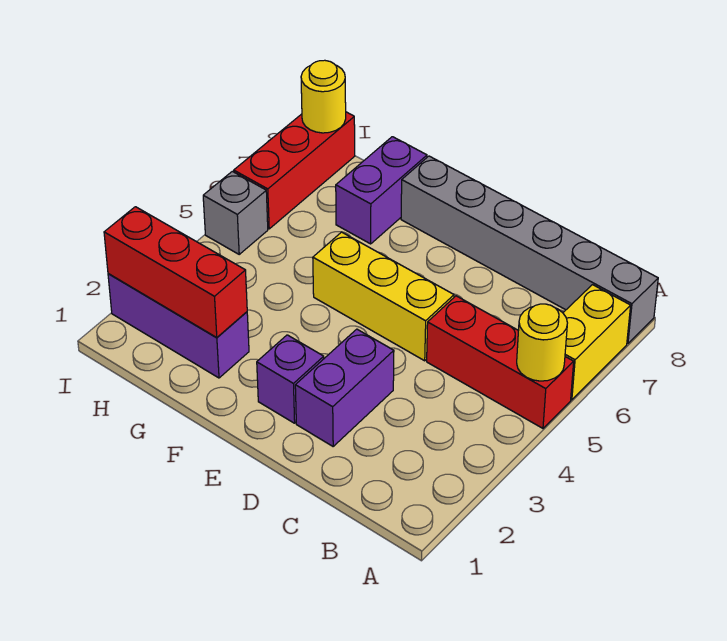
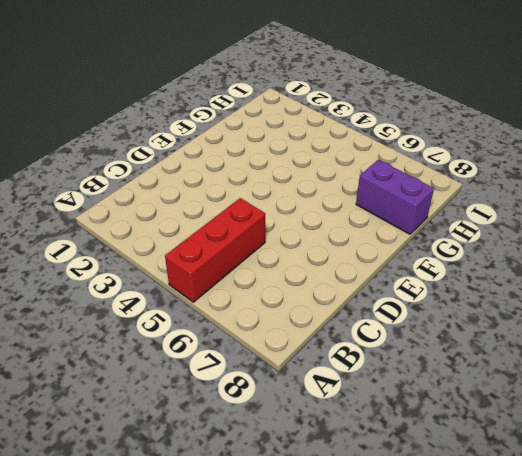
none -> yellow 1x2 brick [563,285,631,400]
none -> grey 1x6 brick [401,156,658,344]
none -> purple 1x2 brick [295,329,394,446]

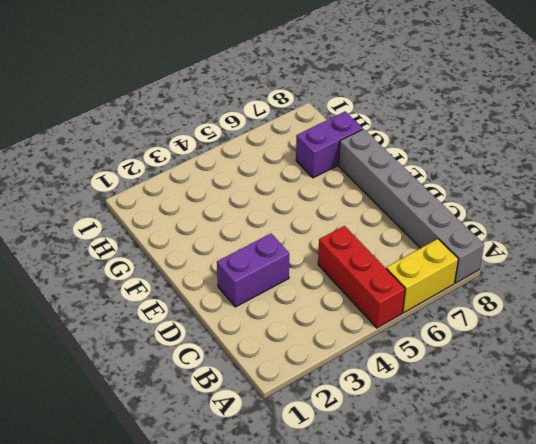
none -> yellow 1x3 brick [313,232,454,361]
none -> purple 1x1 brick [257,335,324,423]
none -> purple 1x3 brick [108,274,249,378]

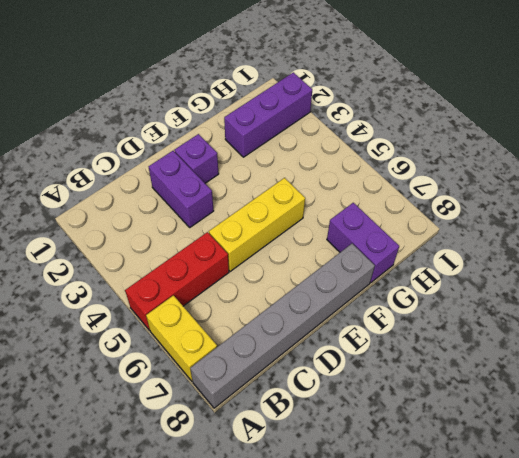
none -> grey 1x1 brick [203,171,268,254]
none -> red 1x3 brick [234,112,355,229]
none -> yellow 1x1 round brick [517,304,567,381]

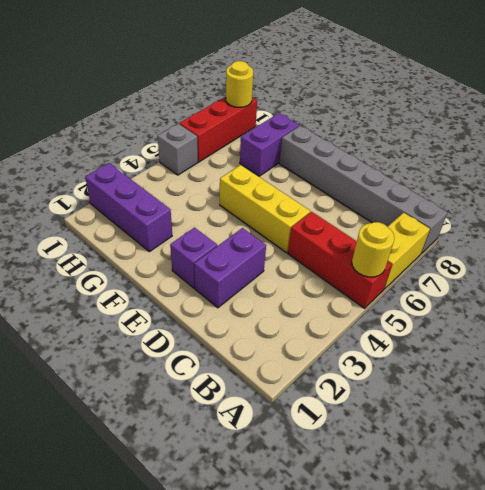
none -> red 1x3 brick [104,207,247,338]

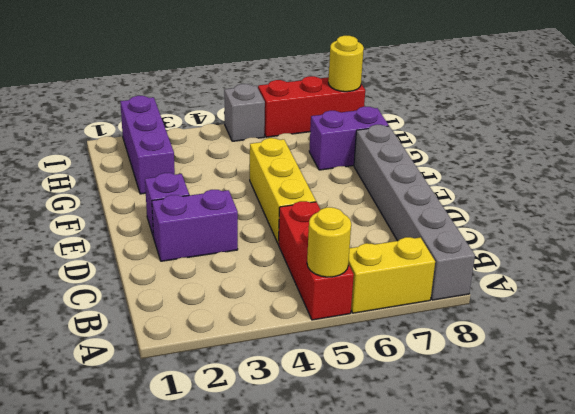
none -> red 1x3 brick [104,207,247,338]

